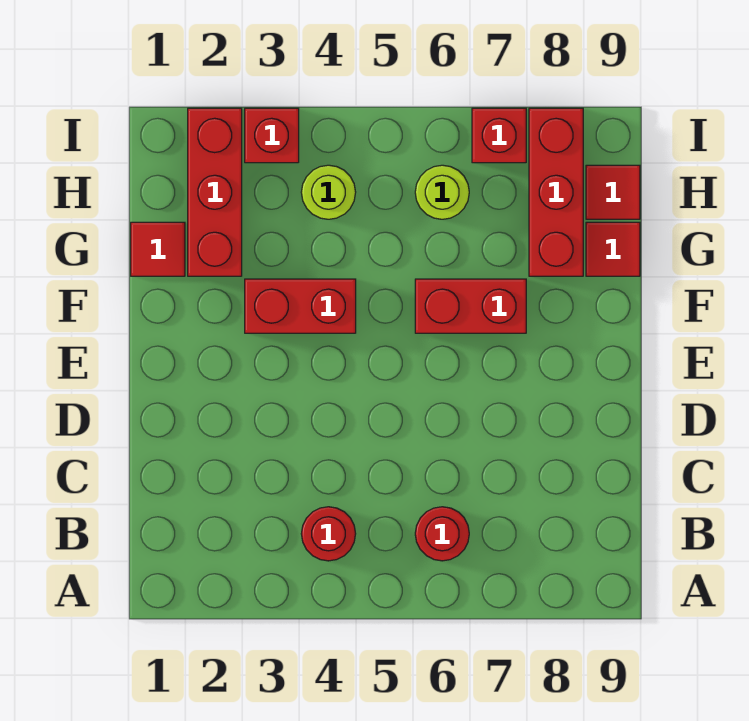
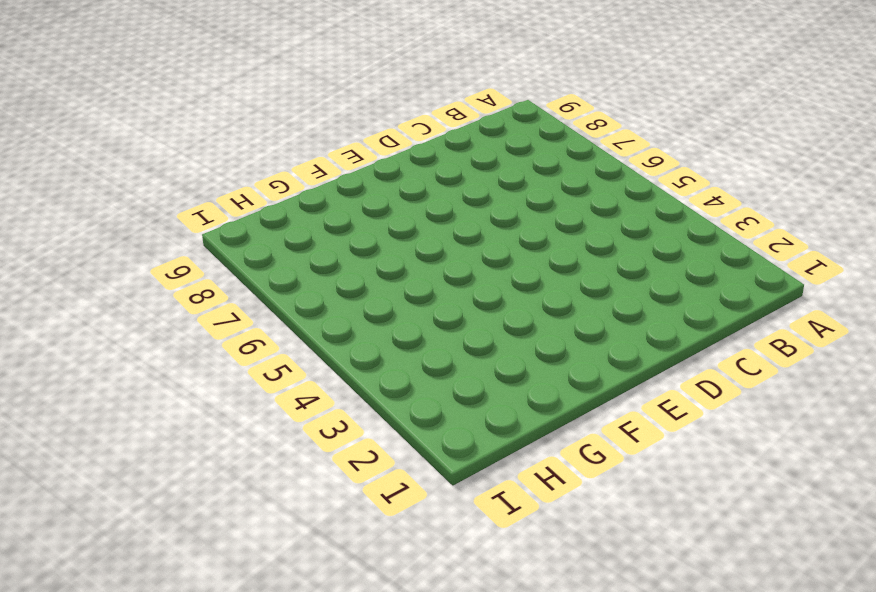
none -> red 1x1 round brick [301,507,356,561]
none -> red 1x1 round brick [415,507,469,561]
none -> red 1x2 brick [245,279,356,333]

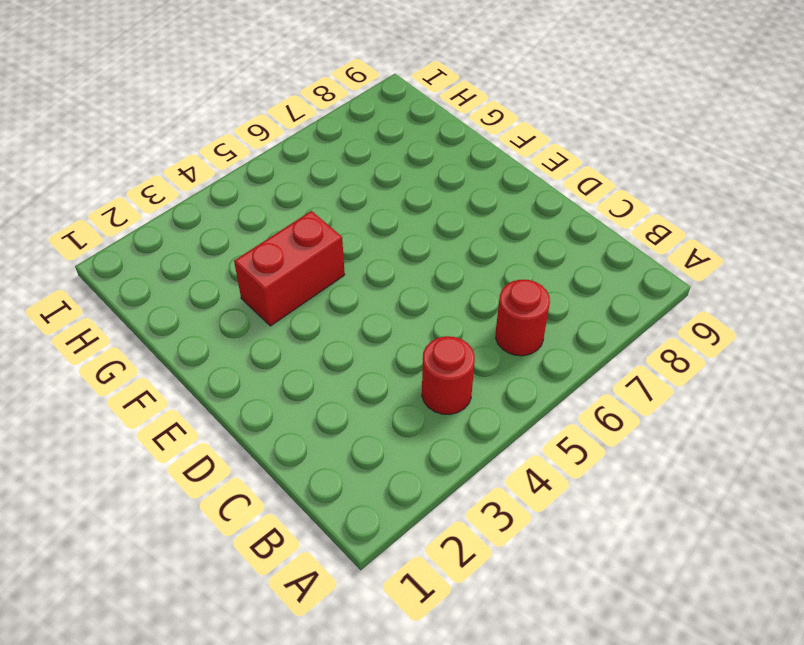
none -> red 1x2 brick [415,279,526,333]
none -> red 1x1 tile [131,222,185,276]
none -> red 1x3 brick [188,108,242,276]

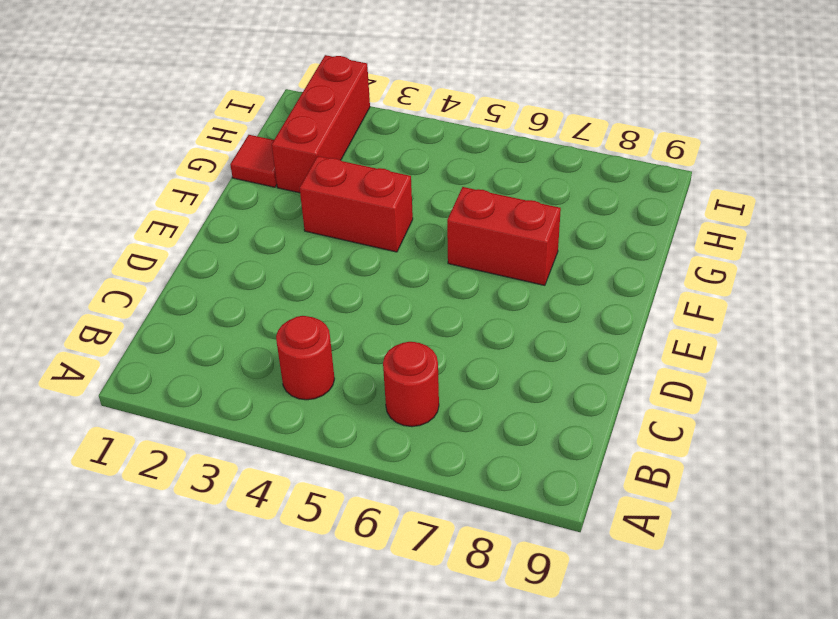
none -> red 1x3 brick [529,108,583,276]
none -> red 1x1 tile [586,222,640,276]
none -> lime 1x1 round brick [301,165,356,219]

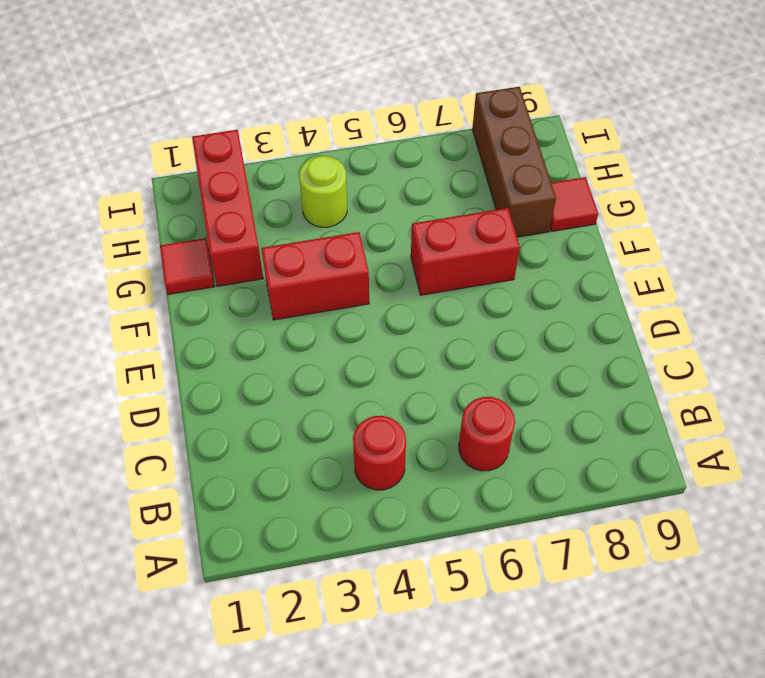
brown 1x3 brick [472,87,556,237] -> red 1x3 brick [529,108,583,276]
none -> lime 1x1 round brick [415,165,469,219]
none -> red 1x1 tile [586,165,640,219]
none -> red 1x1 brick [245,108,299,163]

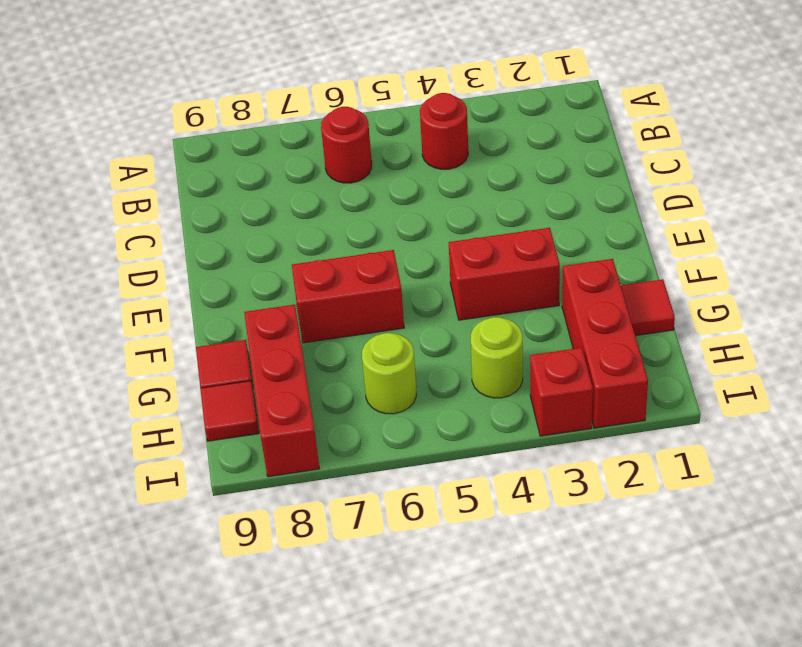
none -> red 1x1 brick [472,108,526,163]

